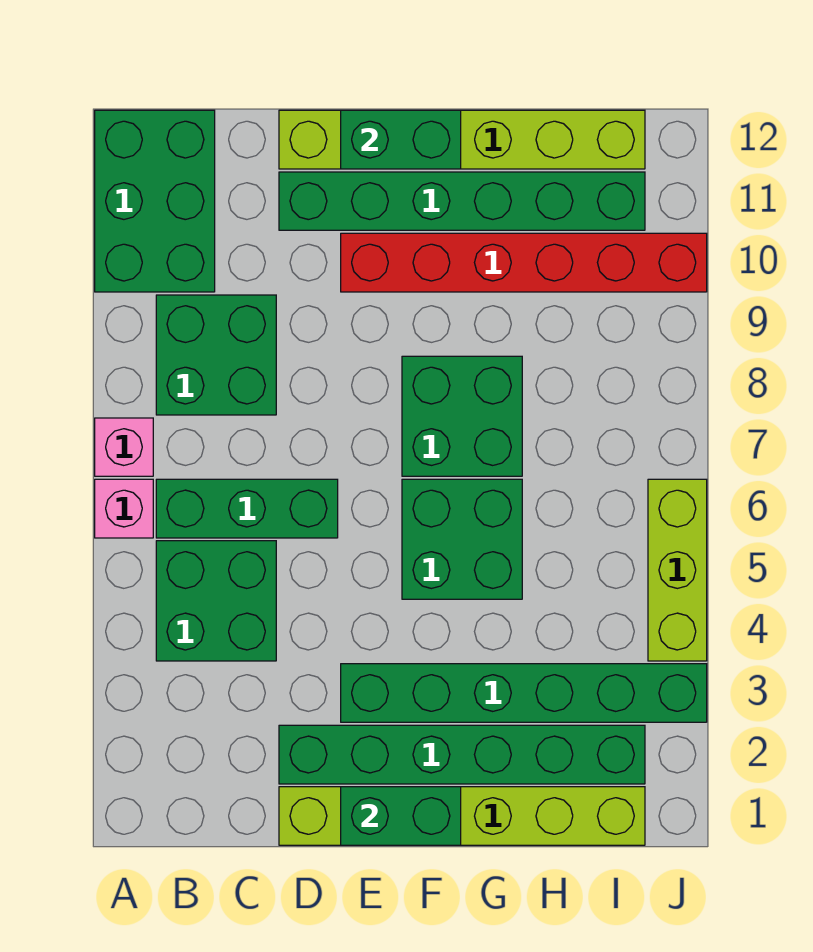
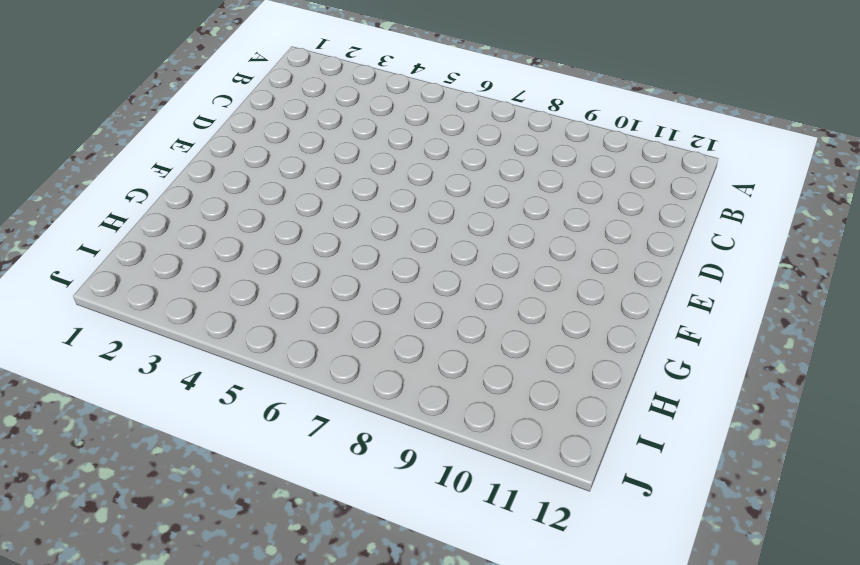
none -> pink 1x1 brick [95,479,153,538]
none -> pink 1x1 brick [95,418,153,476]
none -> green 2x3 brick [95,110,215,292]

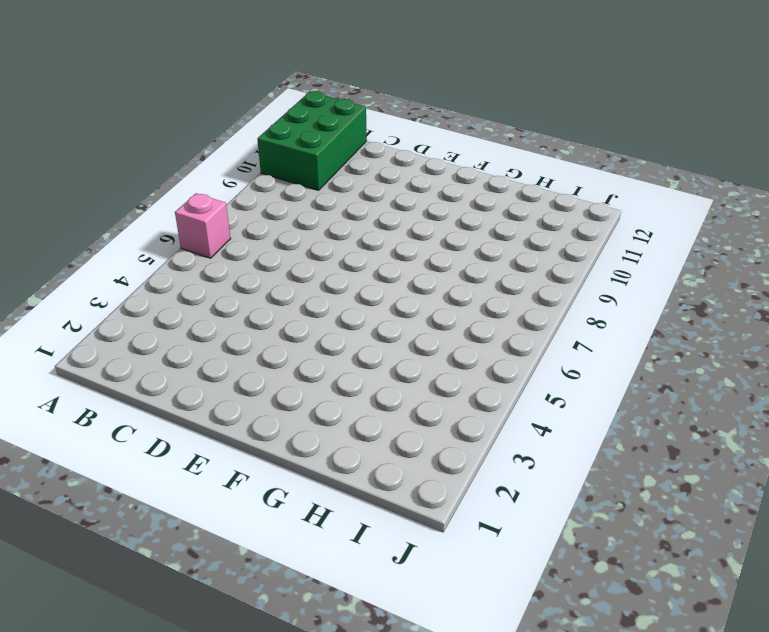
none -> pink 1x1 brick [95,418,153,476]
none -> green 2x2 brick [156,541,276,661]
none -> green 1x3 brick [156,479,338,538]

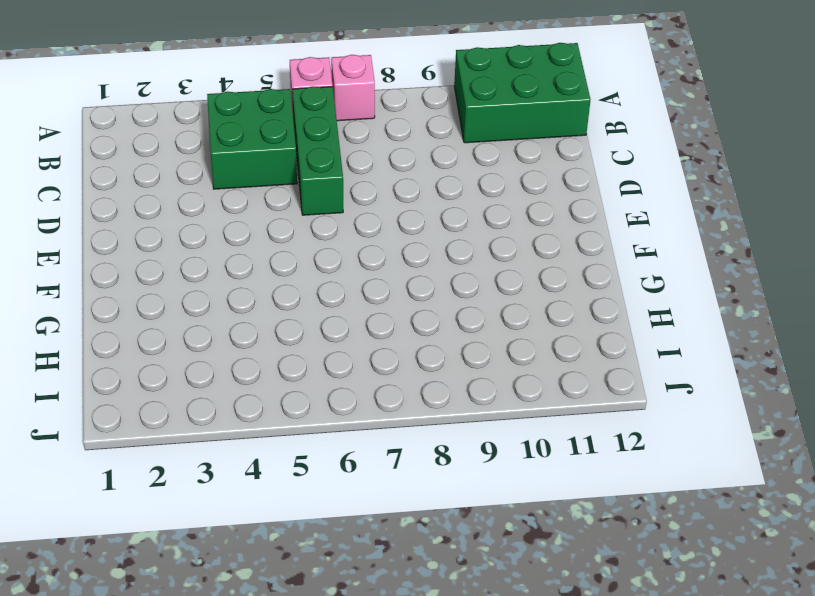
none -> green 2x2 brick [156,295,276,415]
none -> lime 1x6 brick [279,787,645,845]
none -> green 1x6 brick [279,725,645,784]

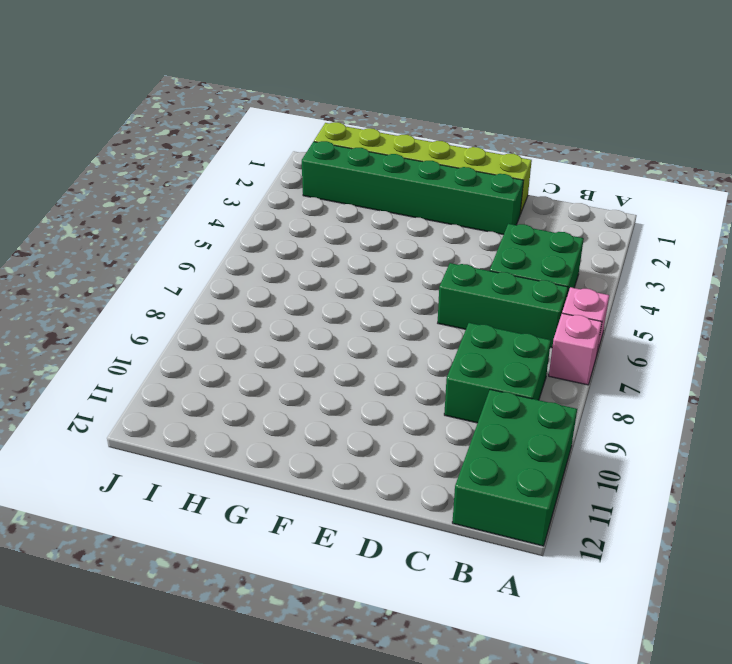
none -> green 1x6 brick [279,172,645,230]
none -> lime 1x6 brick [279,110,645,169]
none -> green 1x6 brick [341,664,707,722]

